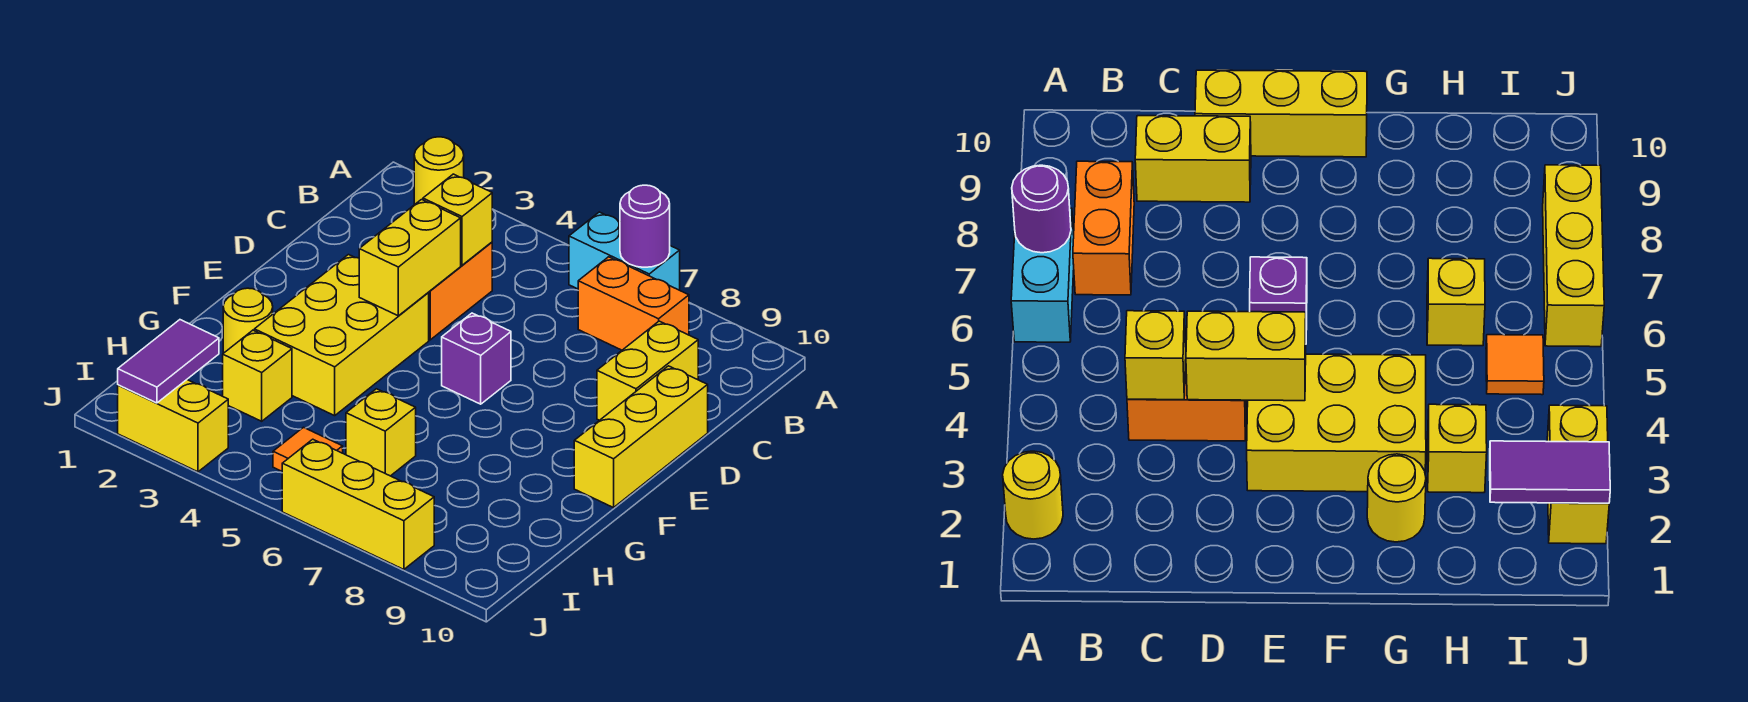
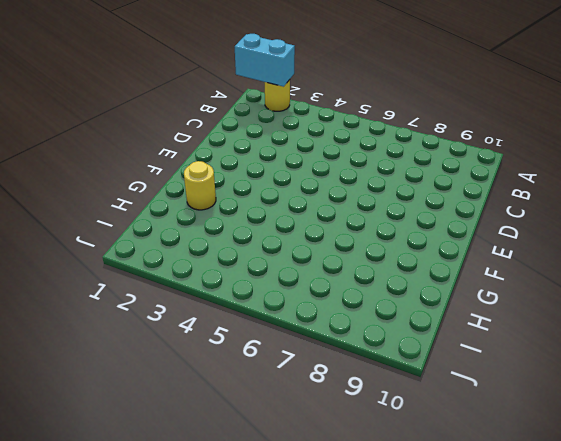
cyan 1x2 brick [235,34,295,87] -> cyan 1x2 brick moved to [569,212,680,290]
none -> orange 1x2 brick [578,257,689,350]
none -> orange 1x2 brick [429,242,492,340]
none -> yellow 1x2 brick [597,321,698,420]

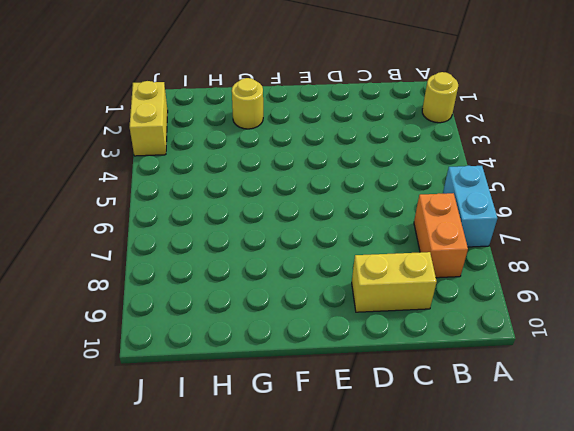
none -> orange 1x2 brick [429,242,492,340]
none -> yellow 1x3 brick [574,366,708,508]
none -> yellow 2x3 brick [254,255,429,416]

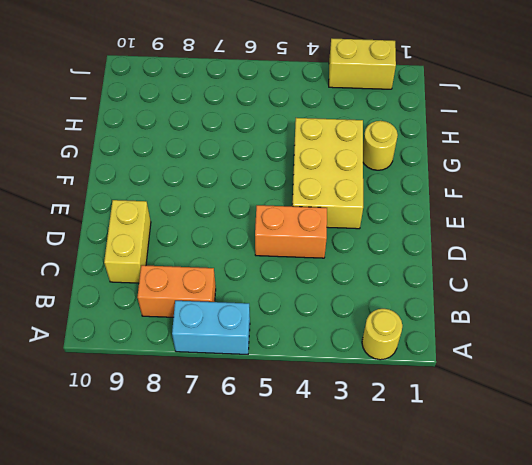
orange 1x2 brick [255,205,327,258] -> orange 1x2 brick turned to [429,242,492,340]
none -> yellow 1x3 brick [574,366,708,508]
none -> purple 1x1 brick [442,313,511,404]
none -> yellow 1x1 brick [223,330,292,421]

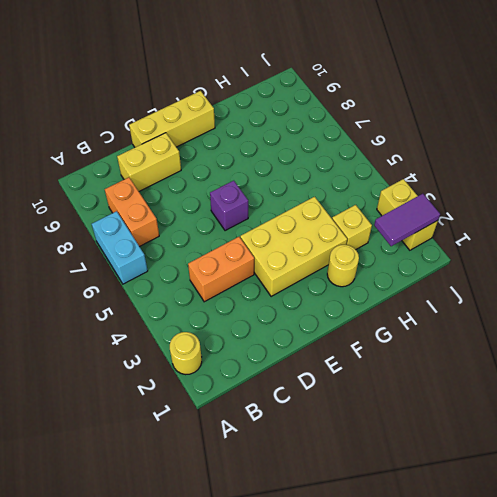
none -> yellow 1x1 brick [346,389,416,476]
none -> orange 1x1 tile [273,427,343,471]
none -> yellow 1x3 brick [282,439,434,570]

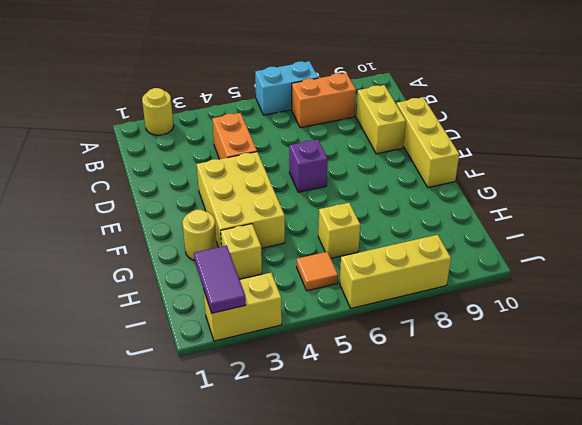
none -> purple 1x1 round brick [620,185,670,267]
none -> yellow 1x1 brick [423,174,492,265]
none -> yellow 1x2 brick [359,200,461,316]

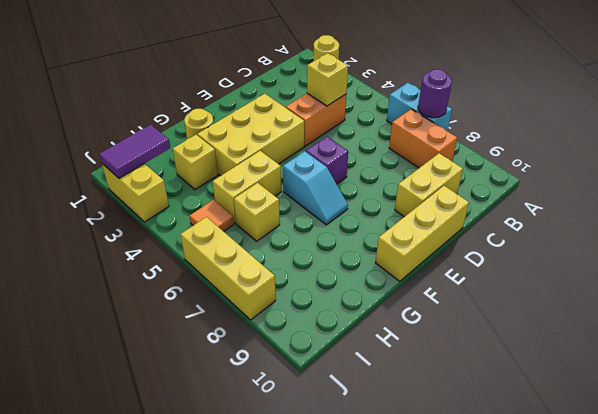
cyan 1x2 slope [283,151,348,225] -> none
yellow 1x2 brick [213,151,281,223] -> yellow 1x2 brick moved to [359,200,461,316]

